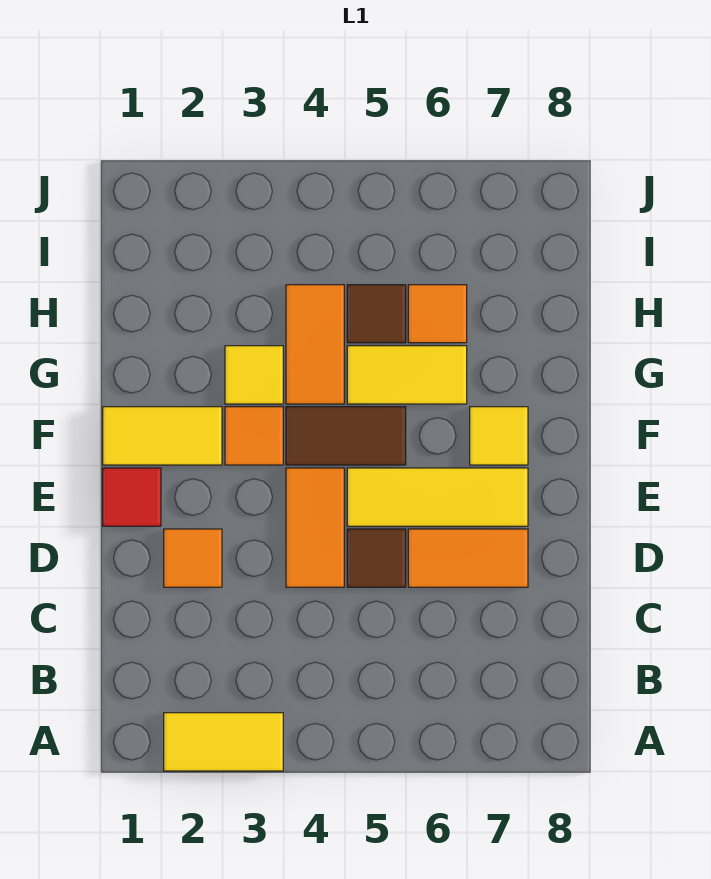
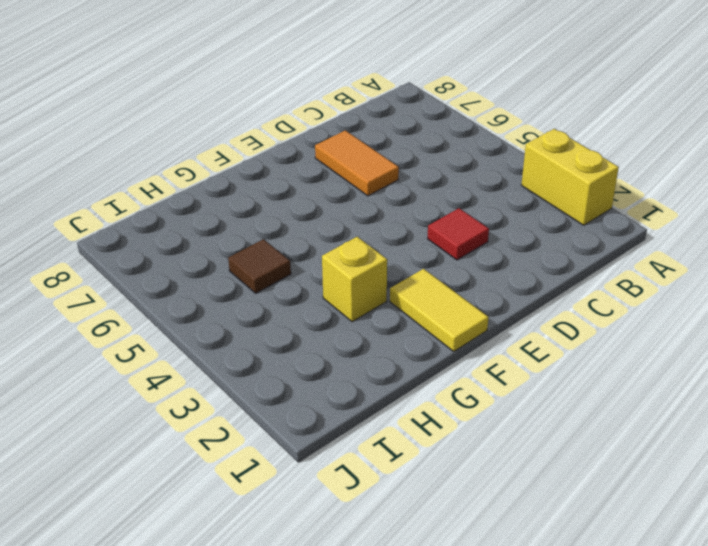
yellow 1x2 brick [521,129,619,225] -> yellow 1x2 tile [164,713,283,771]
red 1x1 tile [427,208,489,260] -> red 1x1 tile moved to [103,468,161,526]
yellow 1x1 brick [322,237,387,322] -> yellow 1x1 tile [225,346,283,404]
none -> orange 1x1 tile [164,529,222,587]
none -> orange 1x2 tile [286,468,344,587]
none -> brown 1x1 tile [347,529,406,587]

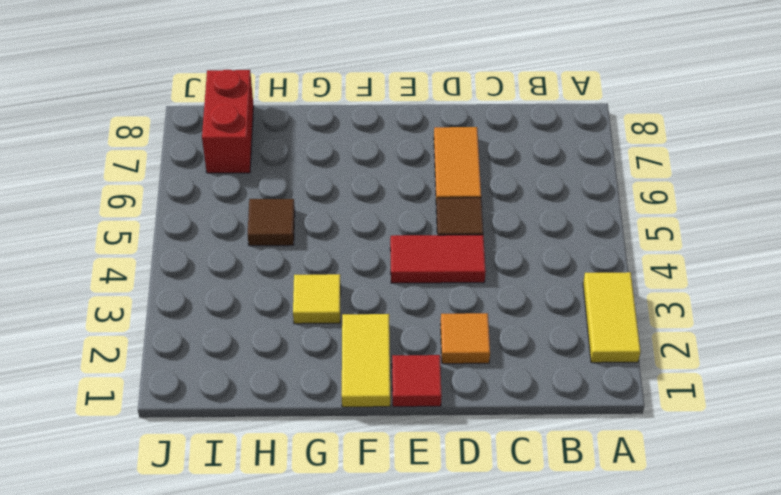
red 1x2 tile [390,235,486,283] -> orange 1x2 tile [286,468,344,587]
red 1x2 brick [202,70,254,173] -> none
none -> yellow 1x3 tile [347,468,528,526]
none -> orange 1x1 tile [225,407,283,465]
none -> brown 1x2 tile [286,407,406,465]

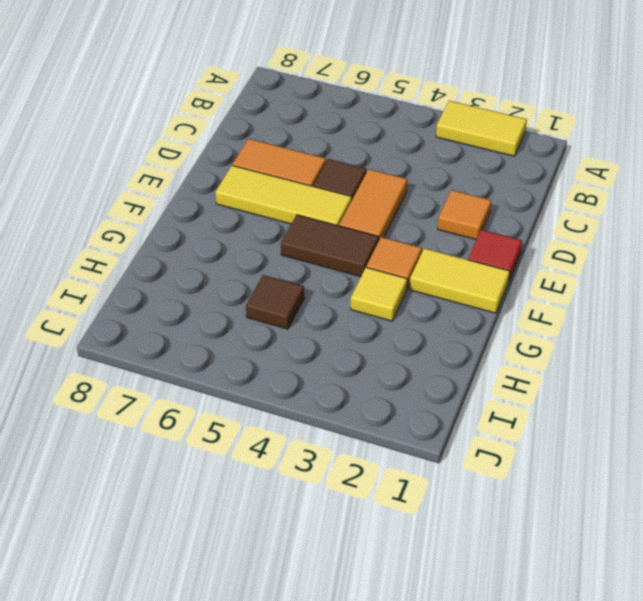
none -> yellow 1x1 tile [470,407,528,465]
none -> orange 1x2 tile [286,285,344,404]
none -> yellow 1x2 tile [347,346,467,404]

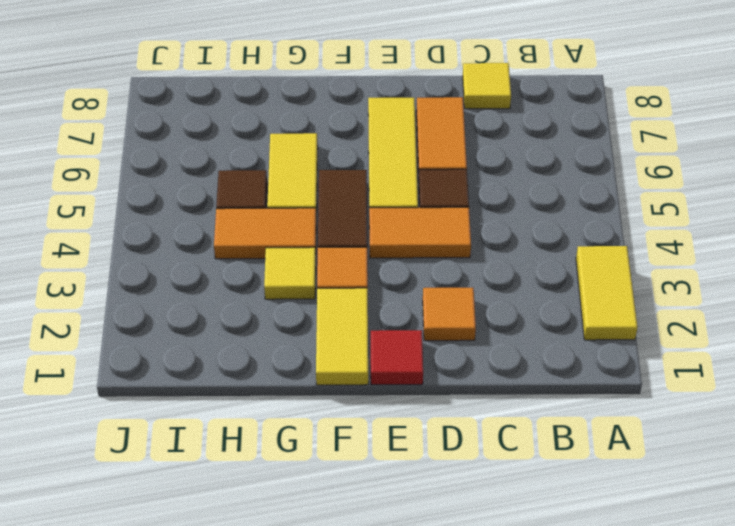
yellow 1x1 tile [463,63,511,109] -> yellow 1x1 tile moved to [470,407,528,465]
none -> orange 1x1 tile [408,285,467,343]

